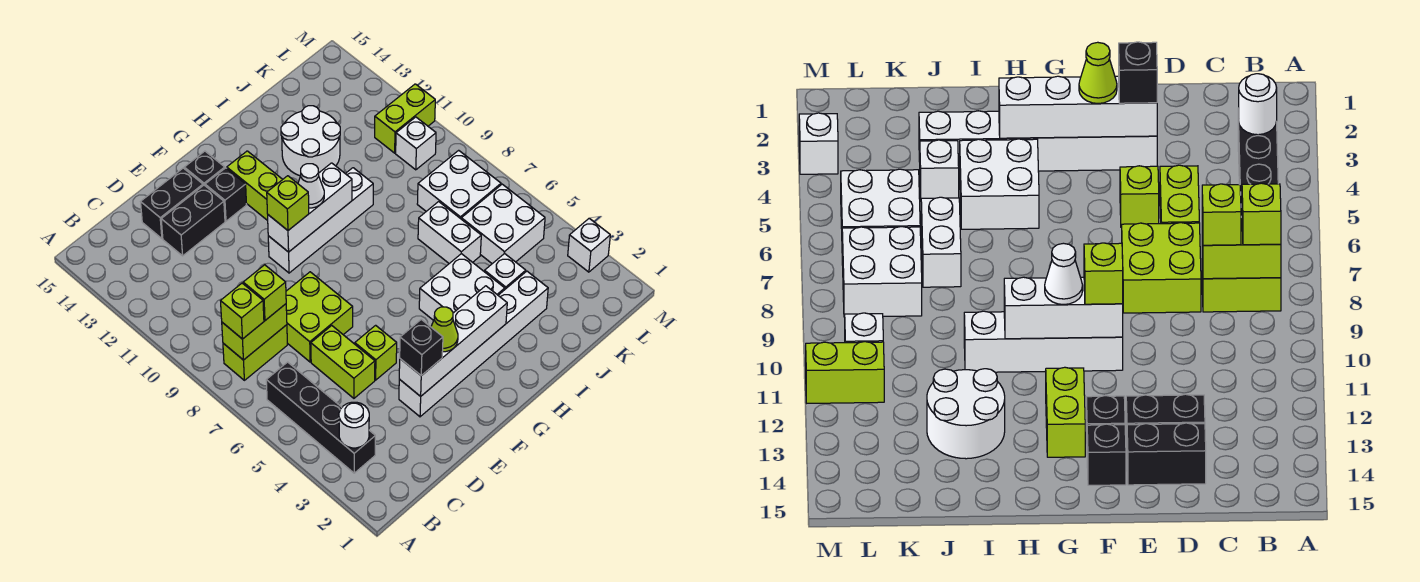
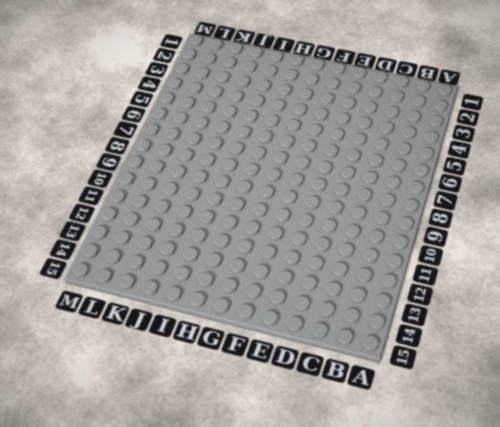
none -> black 1x4 brick [266,362,375,473]
none -> lime 1x2 brick [223,325,287,380]
none -> lime 1x2 brick [311,326,375,398]
none -> lime 2x2 brick [286,272,353,362]

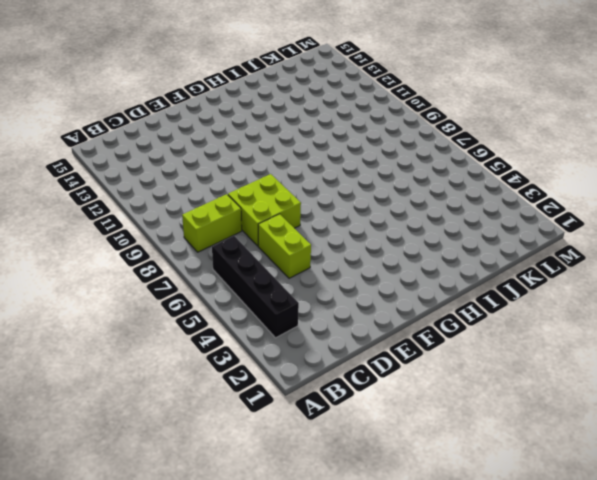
none -> black 1x2 brick [161,185,225,256]
none -> black 1x2 brick [141,168,203,239]
none -> white 1x6 brick [399,271,548,417]
none -> lime 1x1 brick [355,325,397,380]

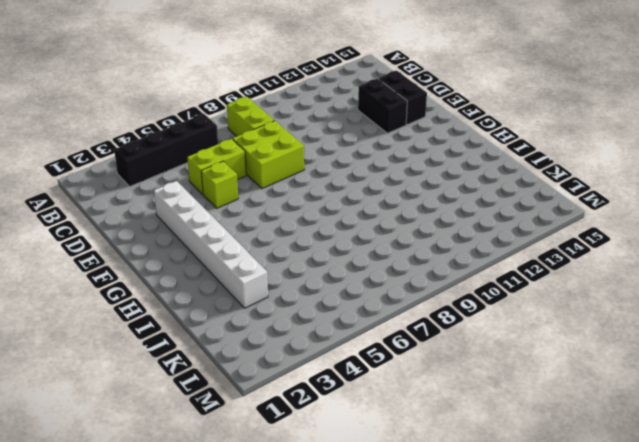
none -> white 1x4 brick [268,168,373,273]
none -> black 1x1 brick [205,168,247,221]
none -> black 1x1 brick [184,151,225,185]
none -> lime 1x2 brick [227,151,283,221]

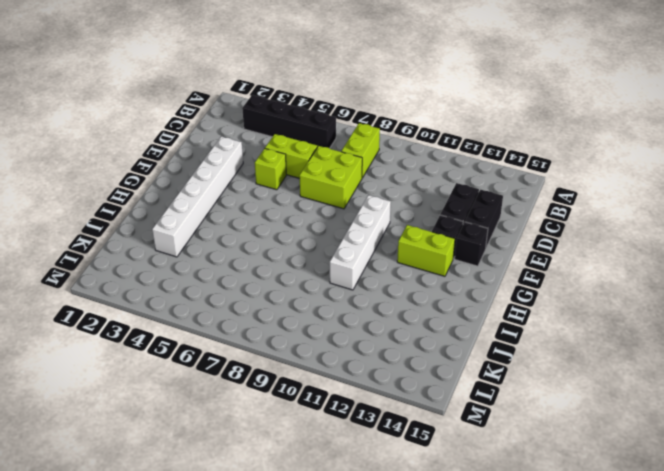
none -> white 2x2 brick [419,254,505,320]
none -> white 2x2 round brick [281,106,340,176]
none -> white 1x1 brick [484,253,526,289]
none -> white 1x2 brick [418,202,481,263]

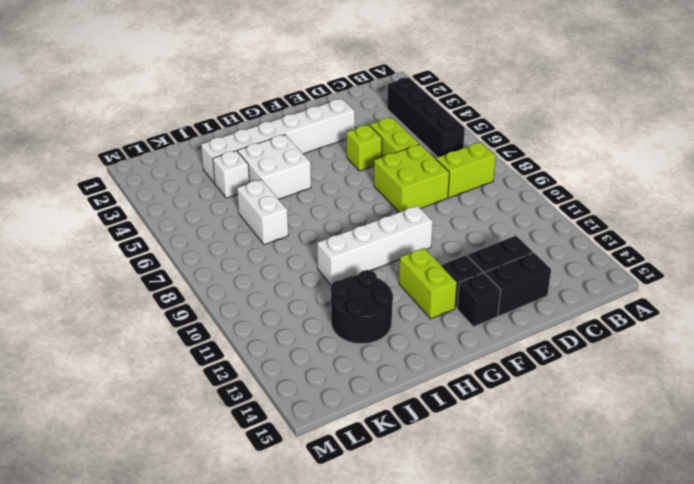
black 2x2 round brick [331,270,393,344] -> white 2x2 round brick [281,106,340,176]
none -> white 2x2 brick [461,184,545,264]
none -> white 2x2 brick [417,150,501,219]
none -> white 1x1 brick [396,117,436,170]
none -> lime 1x2 brick [375,84,435,153]

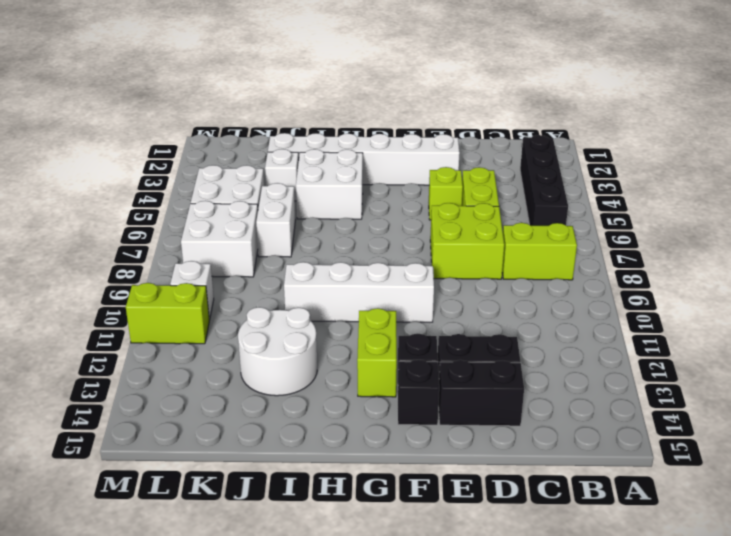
none -> white 1x1 brick [568,219,610,272]
none -> white 1x1 round brick [339,402,369,448]
none -> lime 1x2 brick [222,304,287,360]
none -> white 1x4 brick [399,286,507,396]

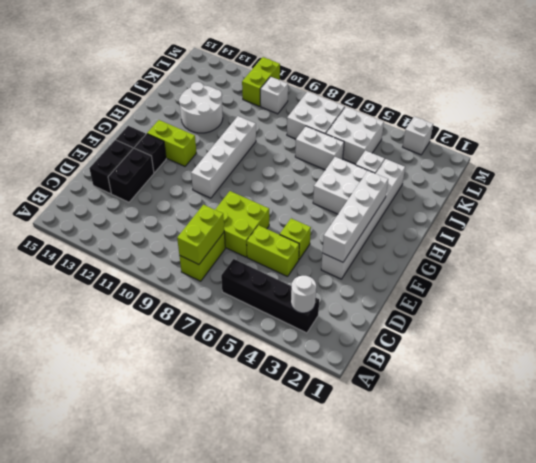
none -> white 1x3 brick [268,163,352,252]
none -> lime 1x1 brick [221,283,264,339]
none -> lime 1x1 brick [243,265,286,320]
none -> black 1x1 brick [400,319,443,376]

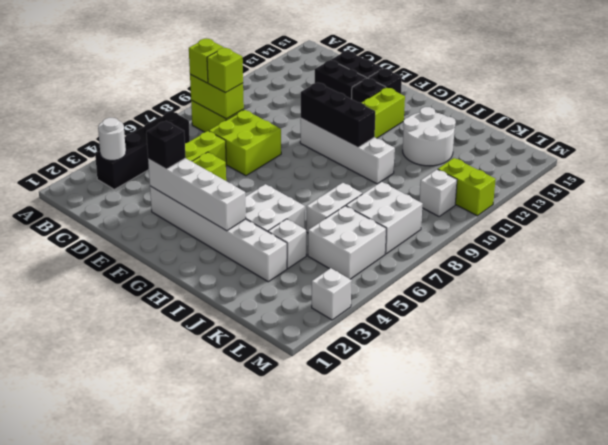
black 1x3 brick [301,82,375,148] -> white 1x3 brick [268,163,352,252]
none -> lime 1x1 cone [431,307,458,352]
none -> lime 1x1 brick [267,176,309,230]
none -> white 1x1 cone [298,164,324,208]

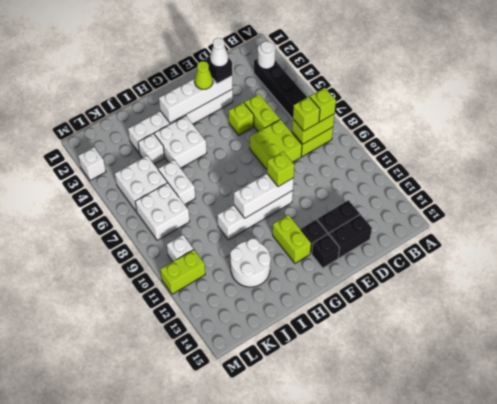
white 1x1 cone [210,38,228,67] -> white 1x1 cone moved to [298,164,324,208]

